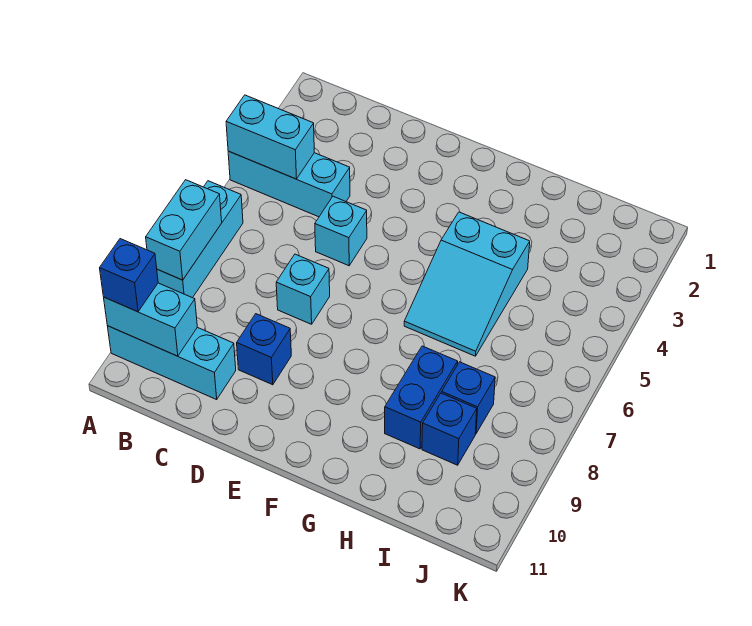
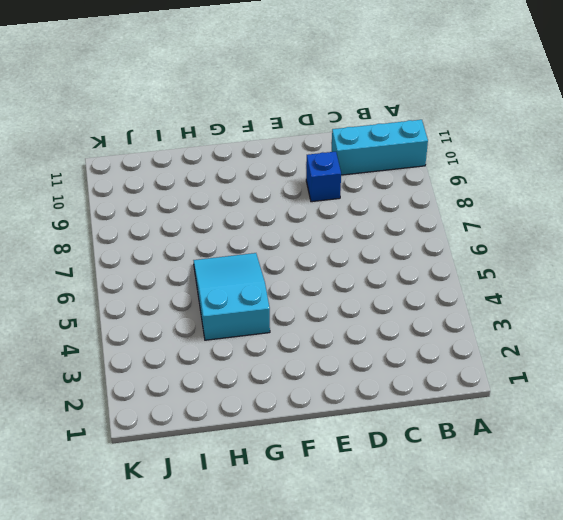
none -> cyan 1x3 brick [228,151,350,217]
none -> cyan 1x3 brick [157,181,243,298]
none -> cyan 1x1 brick [315,196,367,266]

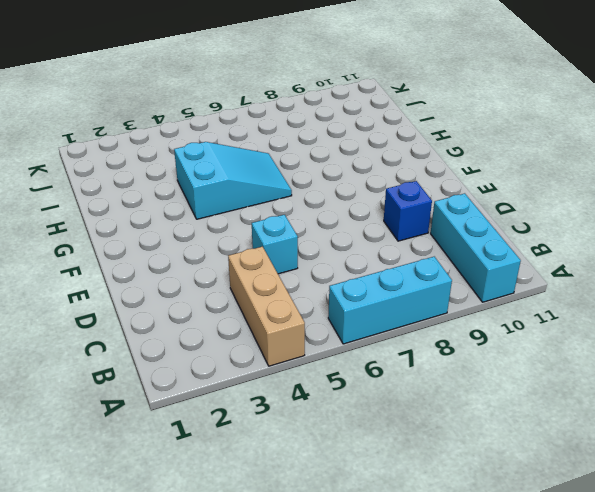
tan 1x3 brick [228,247,305,366] -> cyan 1x3 brick [228,151,350,217]
none -> cyan 1x1 brick [276,254,330,324]
none -> blue 1x2 brick [385,346,458,449]
none -> blue 1x1 brick [442,362,495,434]

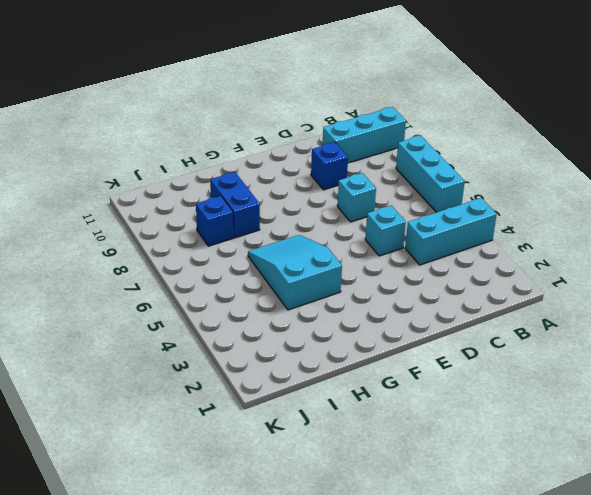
none -> blue 1x1 brick [422,393,477,465]
none -> cyan 1x2 brick [226,95,314,179]
none -> cyan 1x2 brick [146,180,222,280]

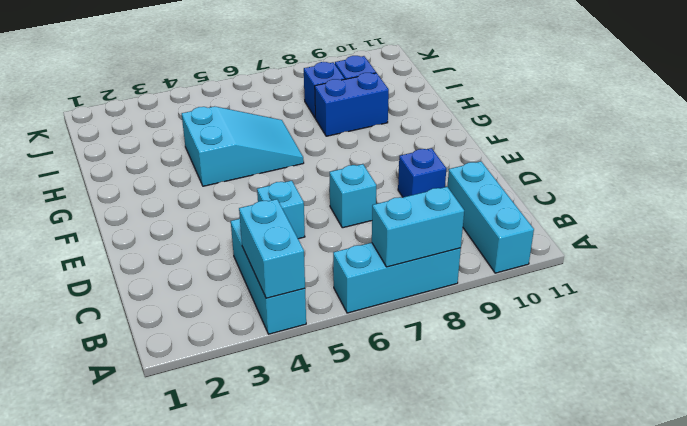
none -> cyan 1x2 brick [104,283,197,356]
none -> blue 1x1 brick [100,239,158,312]

